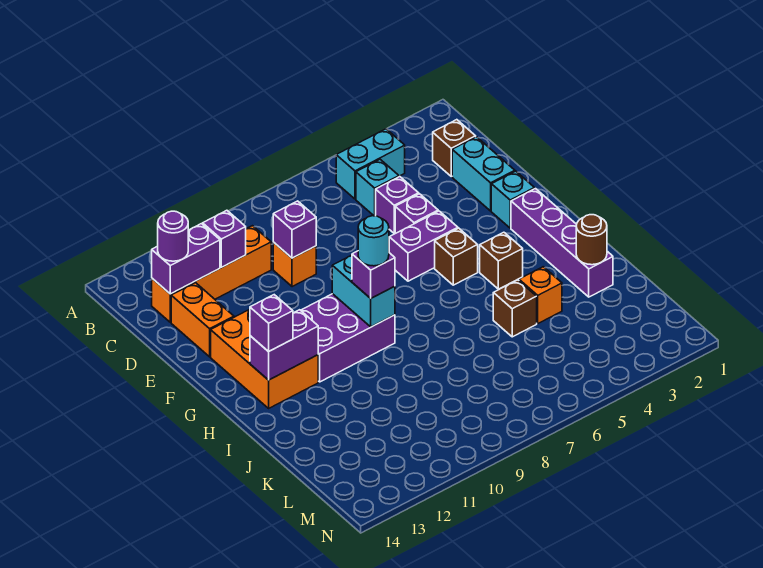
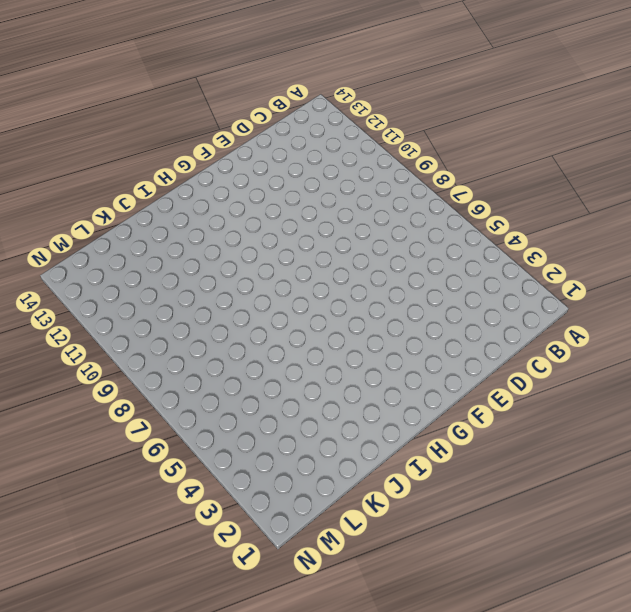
none -> cyan 1x2 brick [336,129,405,199]
none -> brown 1x1 brick [433,120,476,176]
none -> cyan 1x1 brick [356,159,399,216]

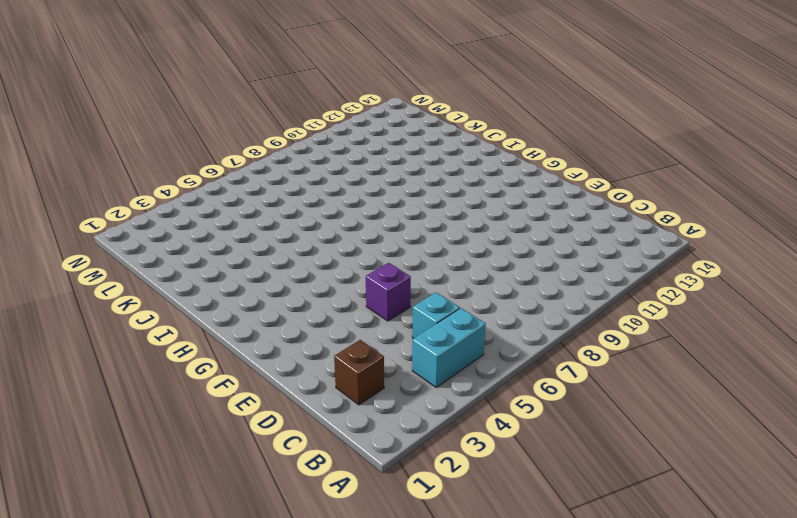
none -> orange 1x4 brick [152,226,271,322]
none -> cyan 1x2 brick [452,137,515,211]
none -> purple 1x1 brick [376,177,419,233]

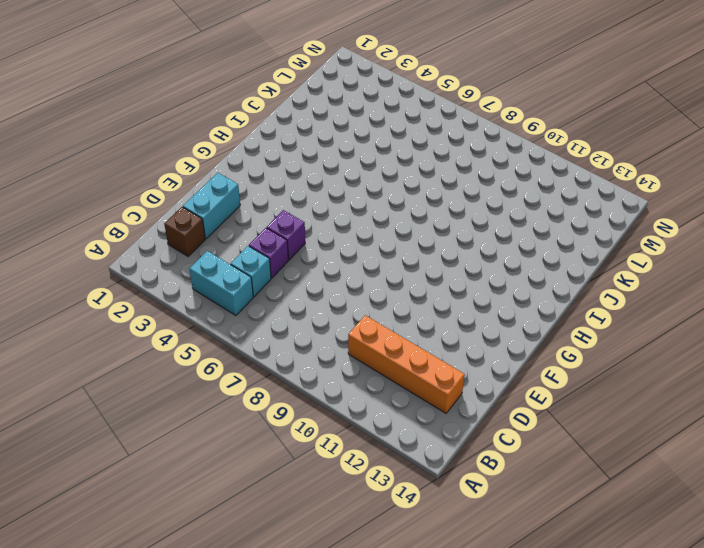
none -> orange 1x1 brick [273,242,316,287]
none -> orange 1x2 brick [171,283,234,357]
none -> cyan 1x1 brick [491,171,535,228]

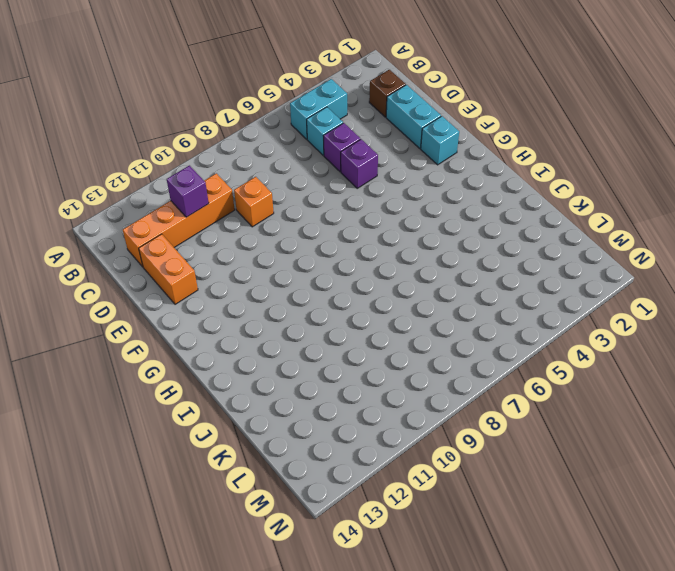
none -> purple 1x2 brick [389,211,458,281]
none -> orange 2x3 brick [211,309,318,408]
none -> purple 1x4 brick [511,189,613,297]

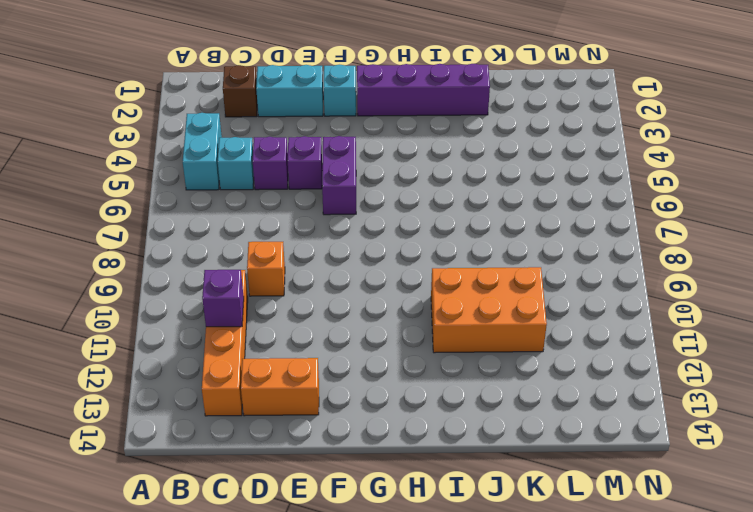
orange 2x3 brick [431,267,547,353] -> orange 2x3 brick moved to [211,309,318,408]
none -> brown 1x1 brick [435,228,478,285]
none -> purple 2x3 brick [301,294,395,382]
none -> brown 1x1 brick [480,232,523,289]

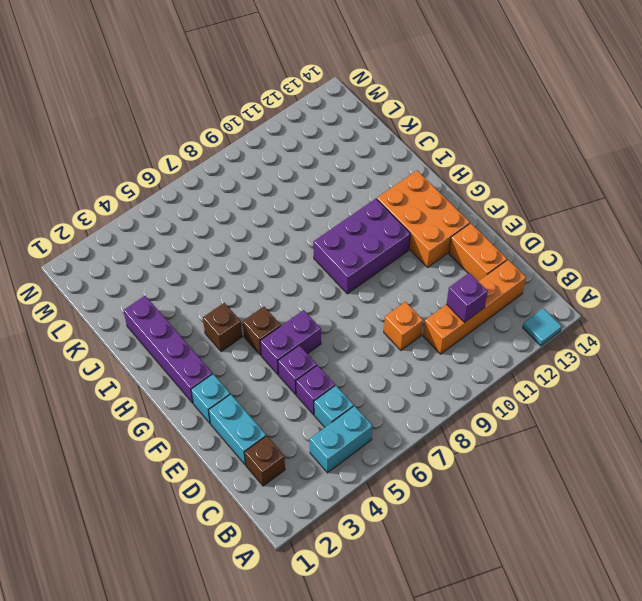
cyan 1x1 tile [523,308,562,346] -> none
none -> orange 1x1 brick [519,267,562,323]
none -> brown 1x1 brick [493,280,537,337]
none -> purple 1x2 brick [152,224,220,294]

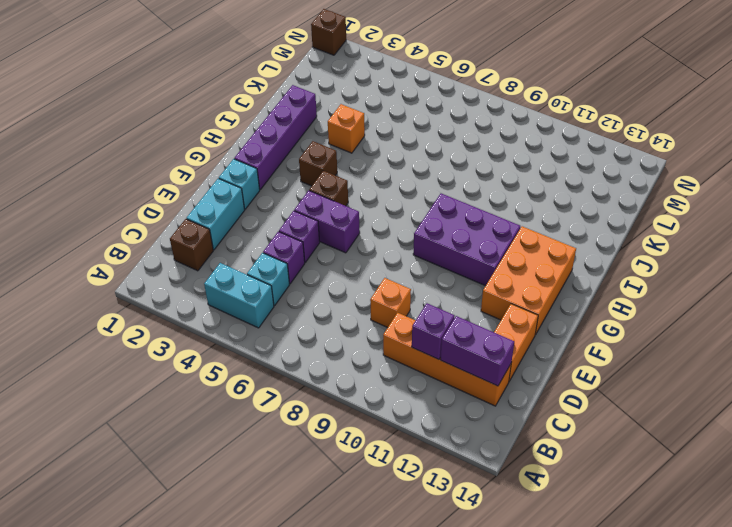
brown 1x1 brick [311,9,346,55] -> brown 1x1 brick moved to [493,280,537,337]
none -> purple 1x1 brick [273,201,316,258]
none -> cyan 1x2 brick [332,255,395,327]
none -> purple 1x2 brick [250,310,318,380]

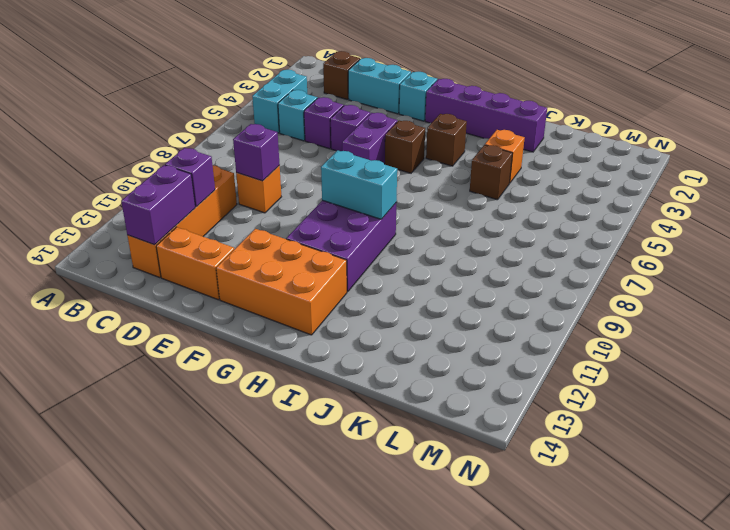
none -> purple 1x2 brick [250,310,318,380]
none -> brown 1x1 round brick [576,215,607,265]
none -> purple 1x1 round brick [158,211,188,261]

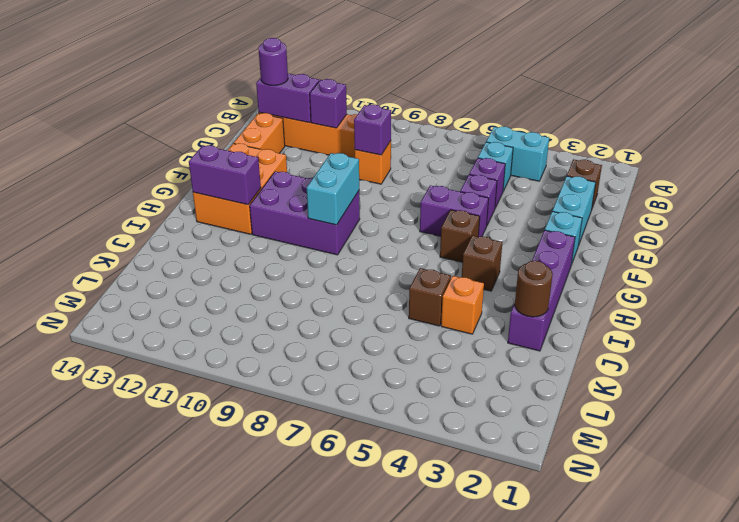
none -> purple 1x1 brick [352,251,395,298]
none -> purple 1x1 brick [250,295,293,352]
none -> cyan 1x1 round brick [358,216,389,266]

